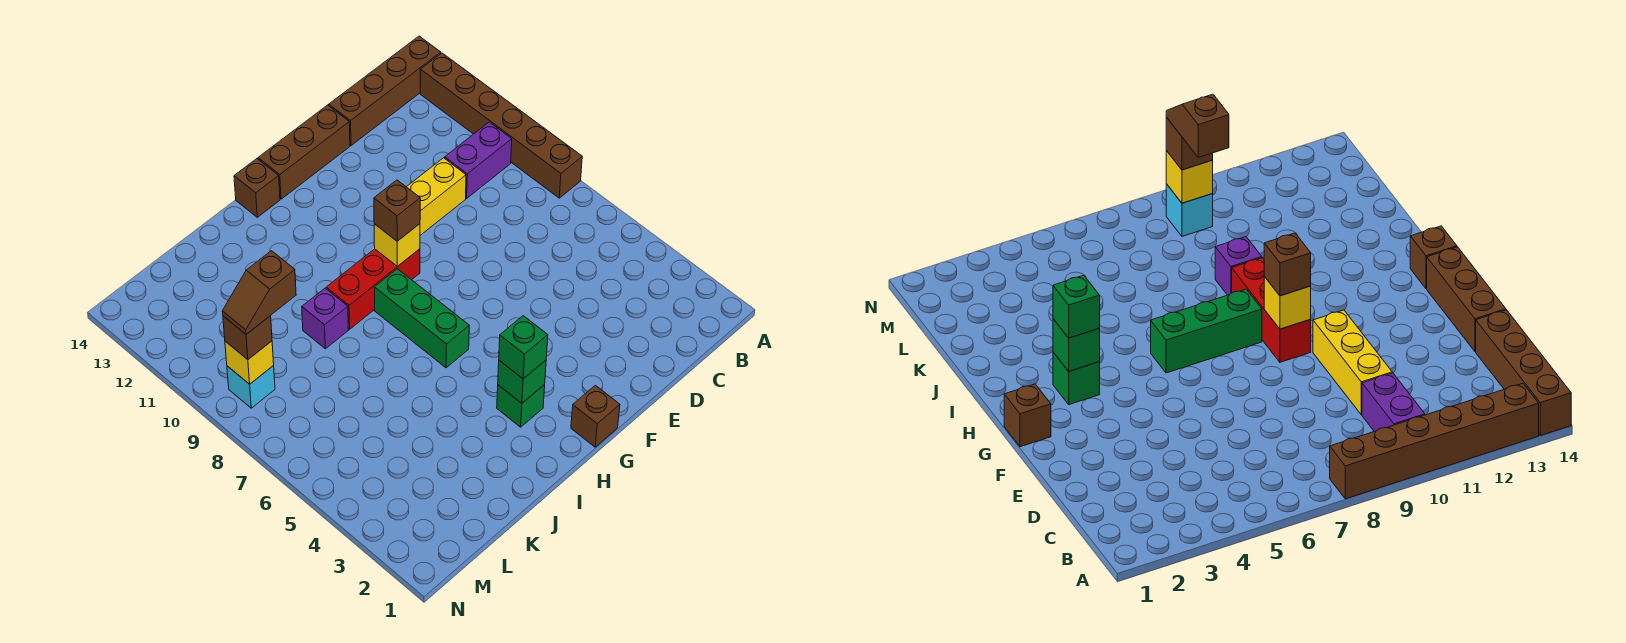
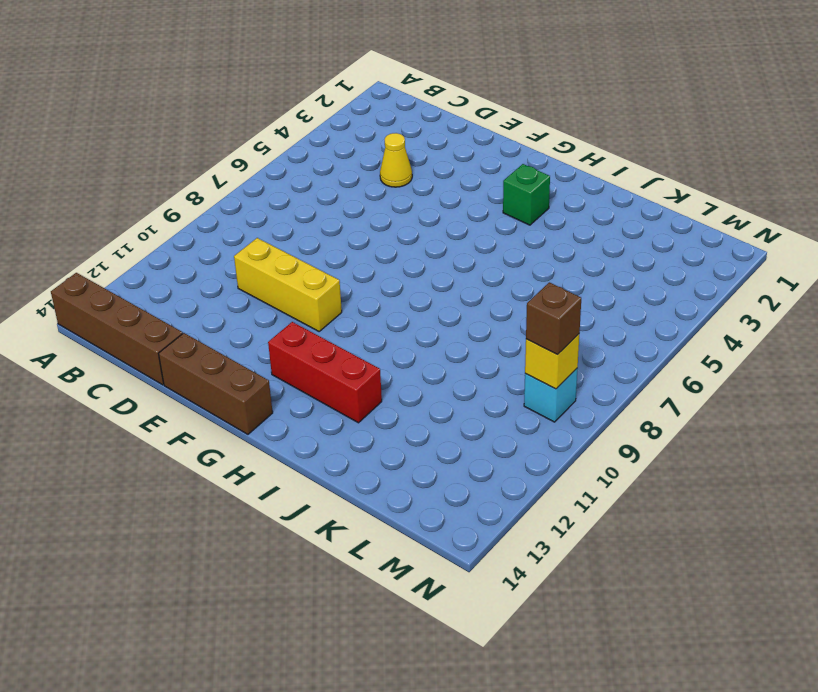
yellow 1x1 cone [380,133,412,187] -> none
red 1x3 brick [268,322,382,423] -> red 1x3 brick moved to [326,249,420,329]
none -> brown 1x6 brick [420,53,582,198]
none -> purple 1x2 brick [445,122,512,198]
none -> brown 1x1 brick [571,385,620,447]

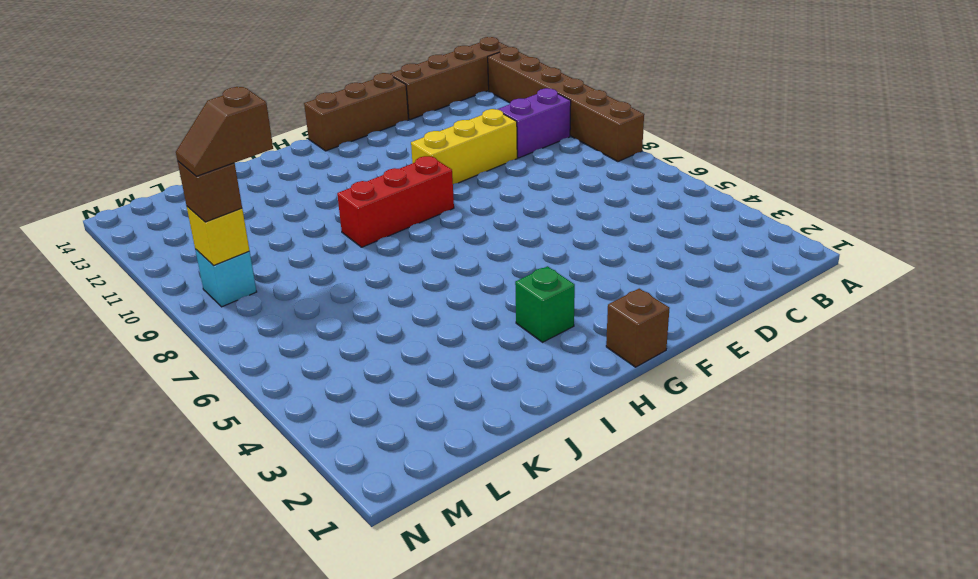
none -> green 1x3 brick [374,269,469,368]
none -> brown 1x1 brick [234,159,280,217]
none -> purple 1x1 brick [302,288,348,349]

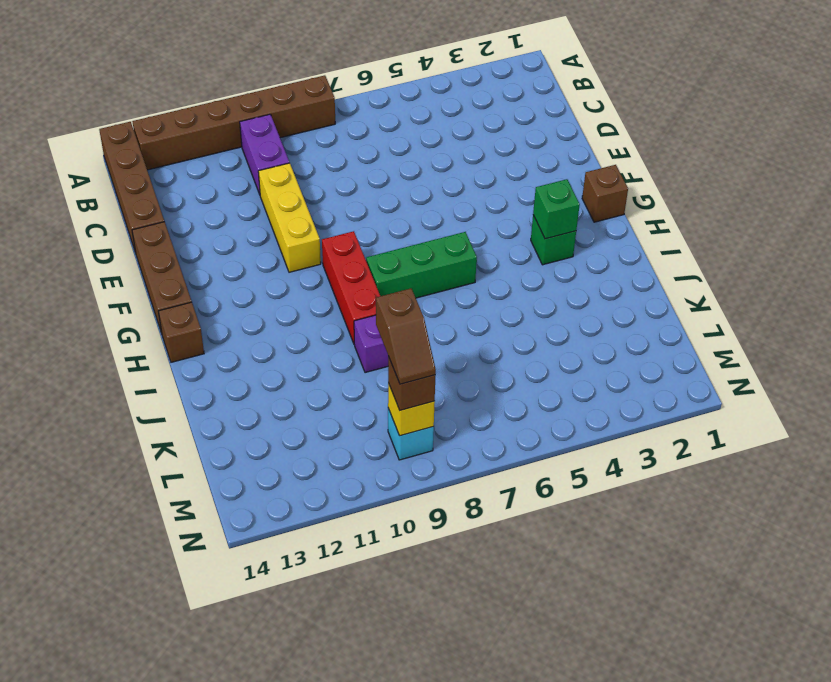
none -> yellow 1x1 brick [374,224,420,266]
none -> brown 1x1 brick [374,180,420,241]
none -> green 1x1 brick [499,316,548,379]

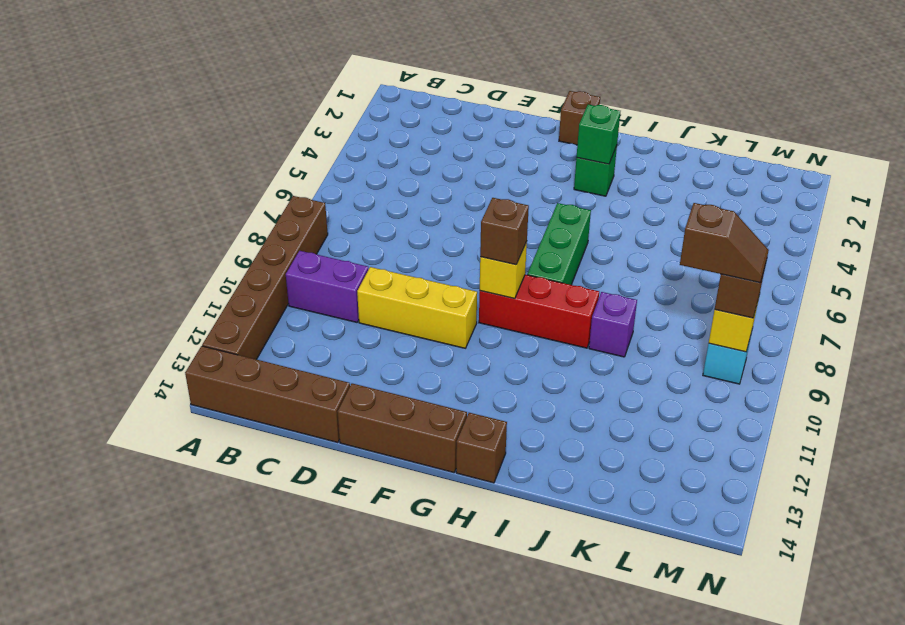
none -> green 1x1 brick [499,316,548,379]

